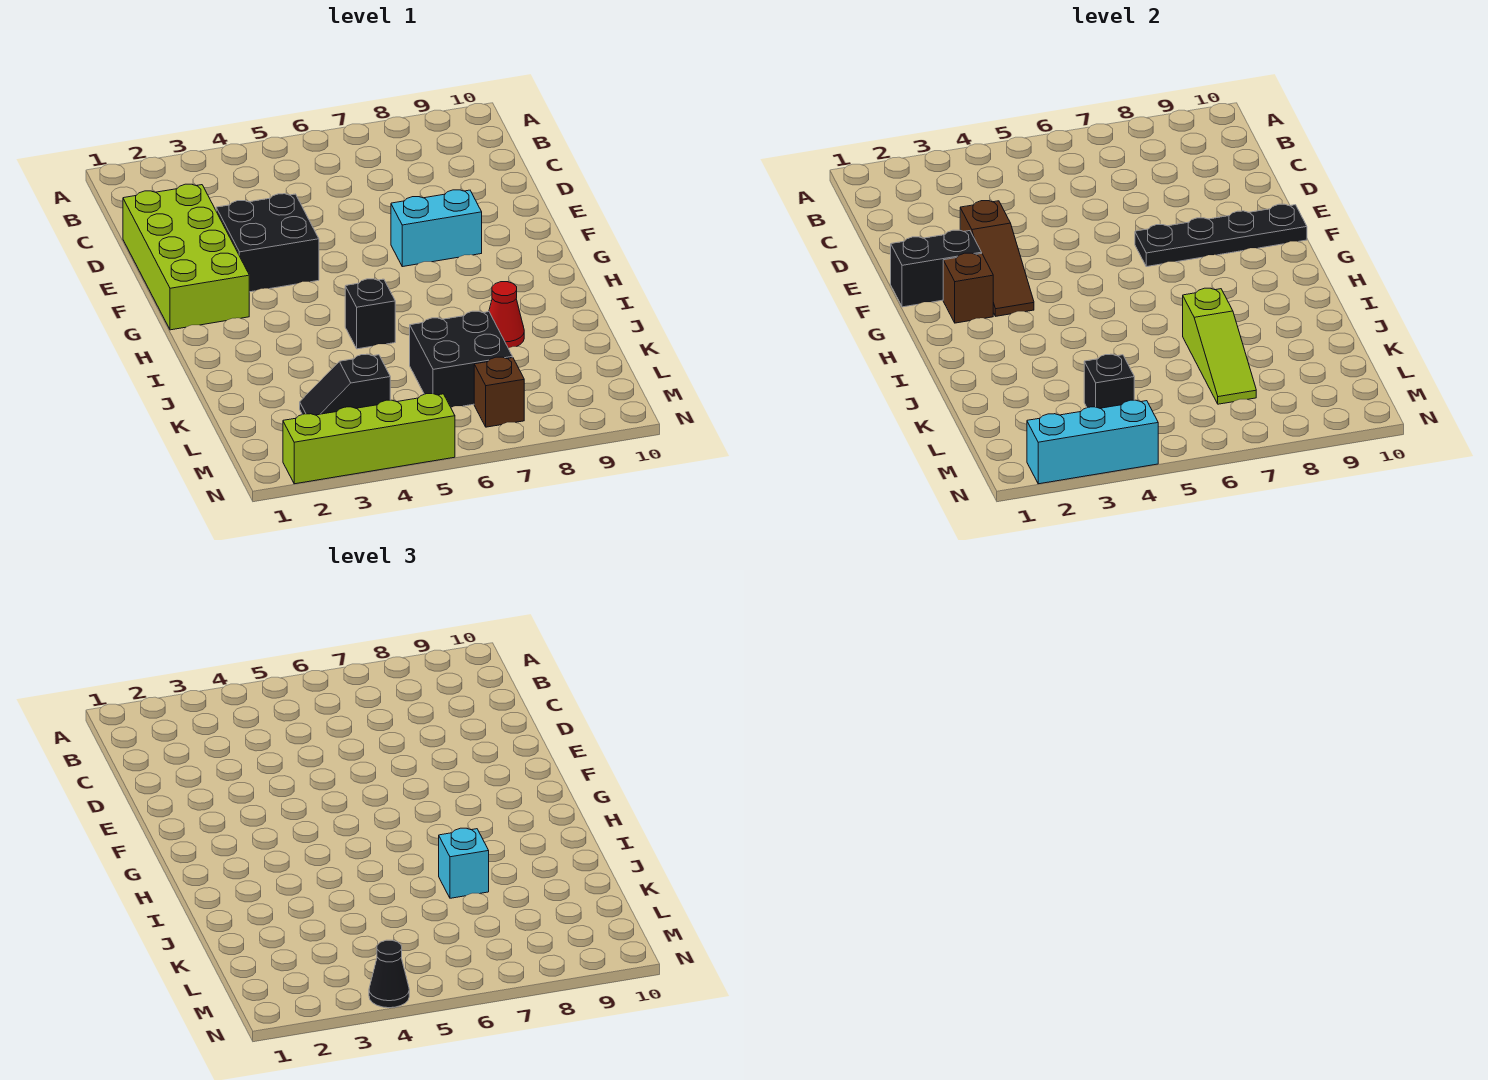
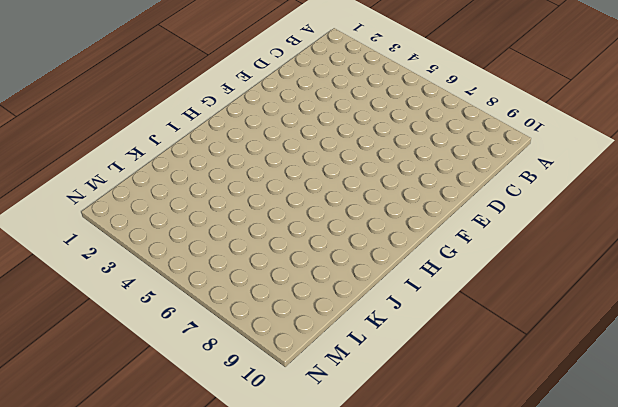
none -> lime 2x4 brick [123,184,249,330]
none -> black 2x2 brick [216,194,319,292]
none -> cyan 1x2 brick [391,190,482,267]

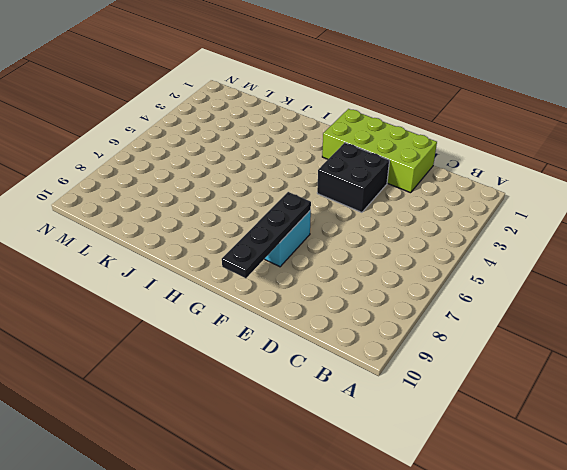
none -> black 1x1 brick [345,279,395,349]
none -> red 1x1 cone [489,282,524,348]
none -> black 2x2 brick [410,311,512,407]

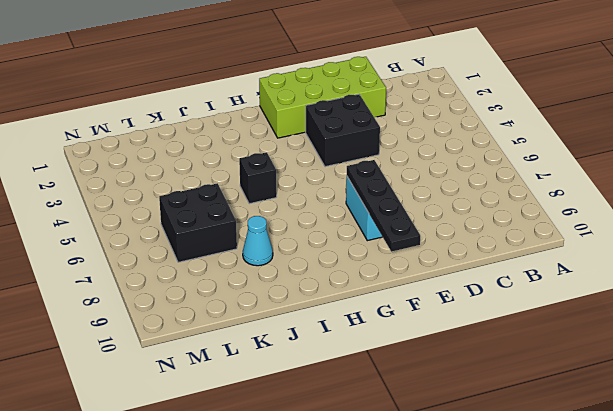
cyan 1x1 cone [243,216,273,266] -> red 1x1 cone [489,282,524,348]
none -> black 1x2 slope [300,354,390,415]
none -> brown 1x1 brick [474,357,524,427]
none -> lime 1x4 brick [283,394,455,484]

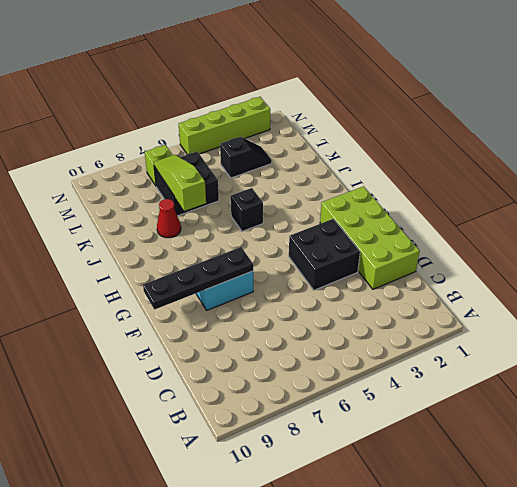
lime 1x1 brick [145,145,172,186] -> brown 1x1 brick [474,357,524,427]
none -> brown 1x3 slope [960,201,1034,316]
none -> black 1x2 brick [891,230,982,307]
none -> brown 1x1 brick [943,253,993,323]

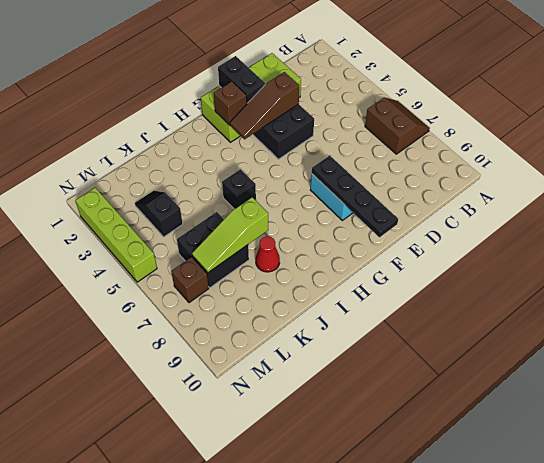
brown 2x2 slope [365,98,430,154] -> none
none -> black 1x1 brick [1084,354,1134,408]
none -> cyan 1x3 brick [1027,400,1158,484]
none -> cyan 1x1 brick [439,828,489,898]

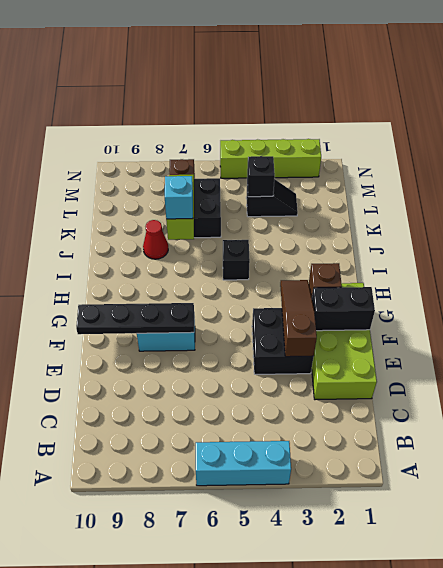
cyan 1x3 brick [196,441,291,486] -> cyan 1x3 brick moved to [1027,400,1158,484]
none -> black 1x1 cone [369,940,409,1008]

